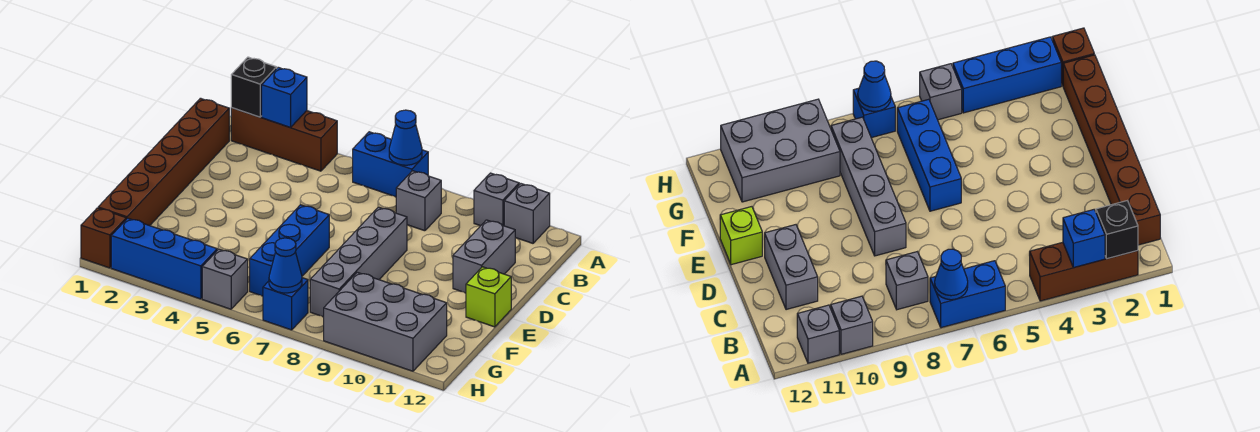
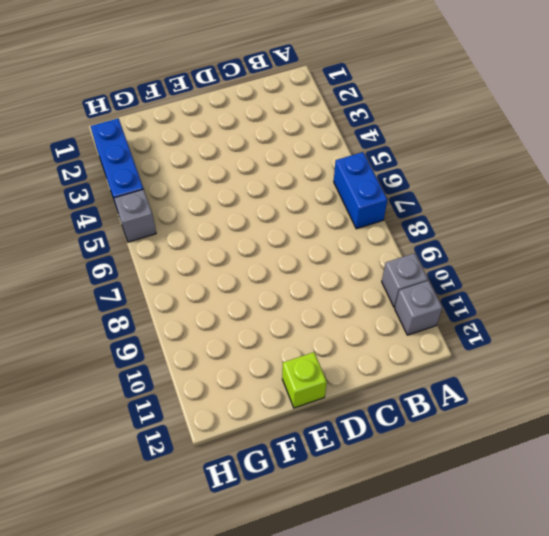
none -> brown 1x3 brick [231,108,337,171]
none -> brown 1x6 brick [98,98,229,226]
none -> grey 1x1 brick [396,171,441,231]

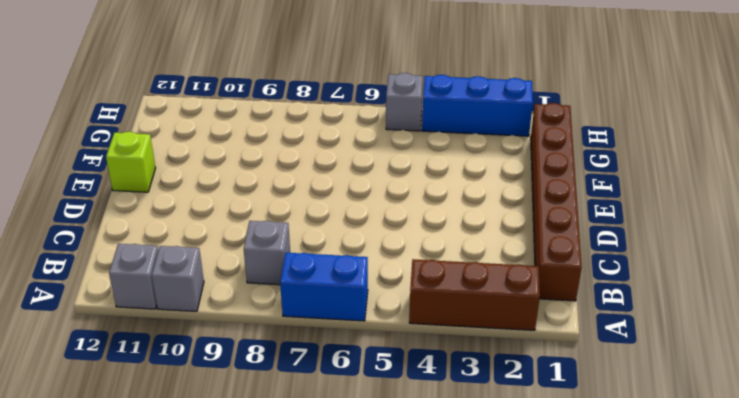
none -> grey 1x2 brick [453,220,515,293]
none -> grey 1x4 brick [310,207,407,317]
none -> blue 1x3 brick [250,205,329,296]

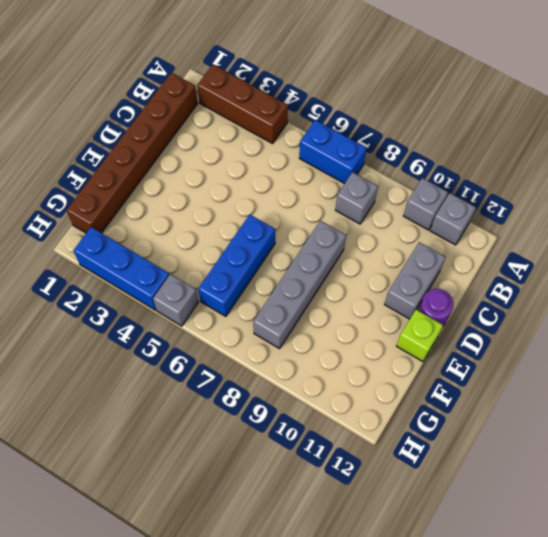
purple 1x1 round brick [418,289,453,326] -> none
none -> grey 2x3 brick [324,272,447,371]
none -> brown 1x1 brick [81,208,126,268]
none -> blue 1x1 brick [263,278,308,330]

